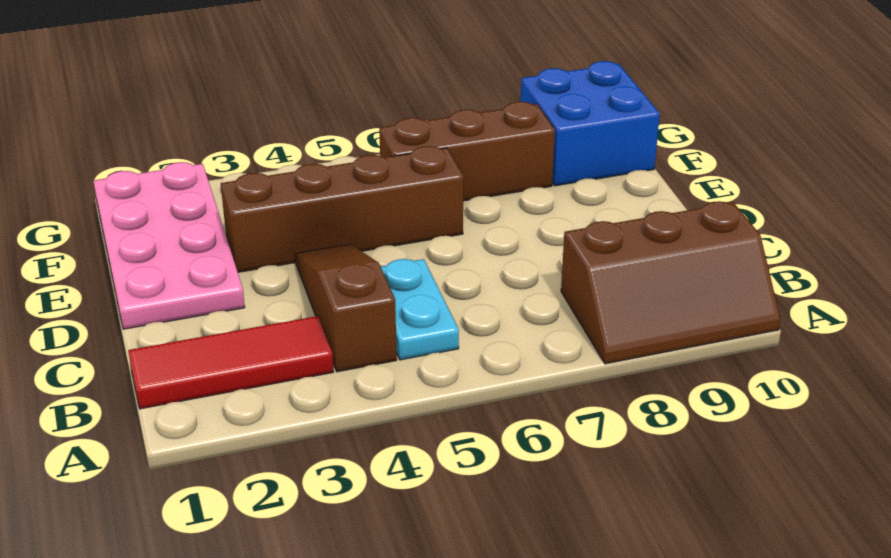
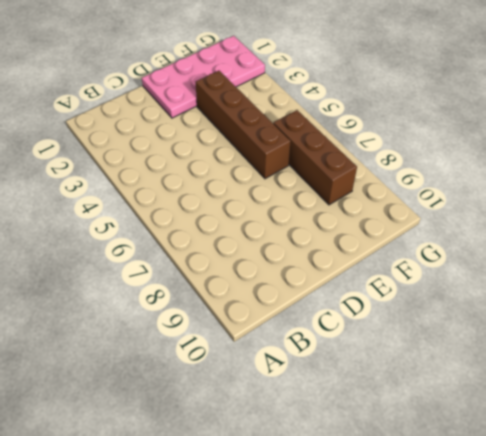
none -> brown 2x3 slope [561,201,780,364]
none -> red 1x3 tile [128,316,333,409]

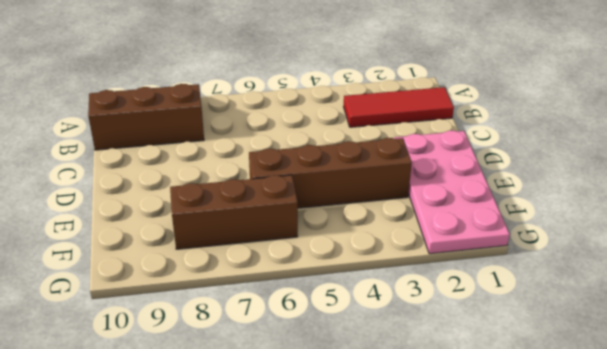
none -> brown 1x3 slope [295,244,397,372]
none -> cyan 1x2 plate [381,259,459,360]

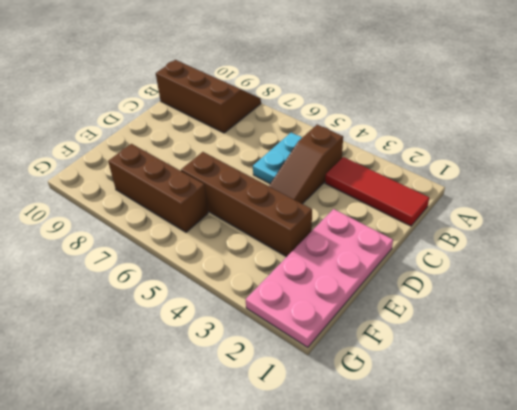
none -> blue 2x2 brick [521,61,660,186]

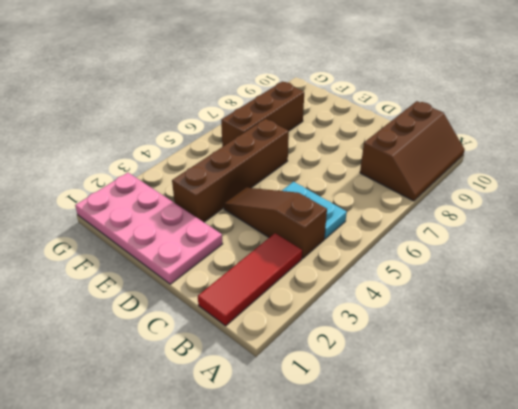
none -> blue 2x2 brick [521,61,660,186]

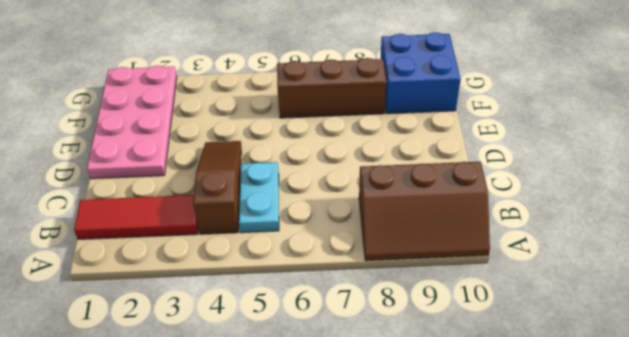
none -> brown 1x4 brick [221,146,463,272]

